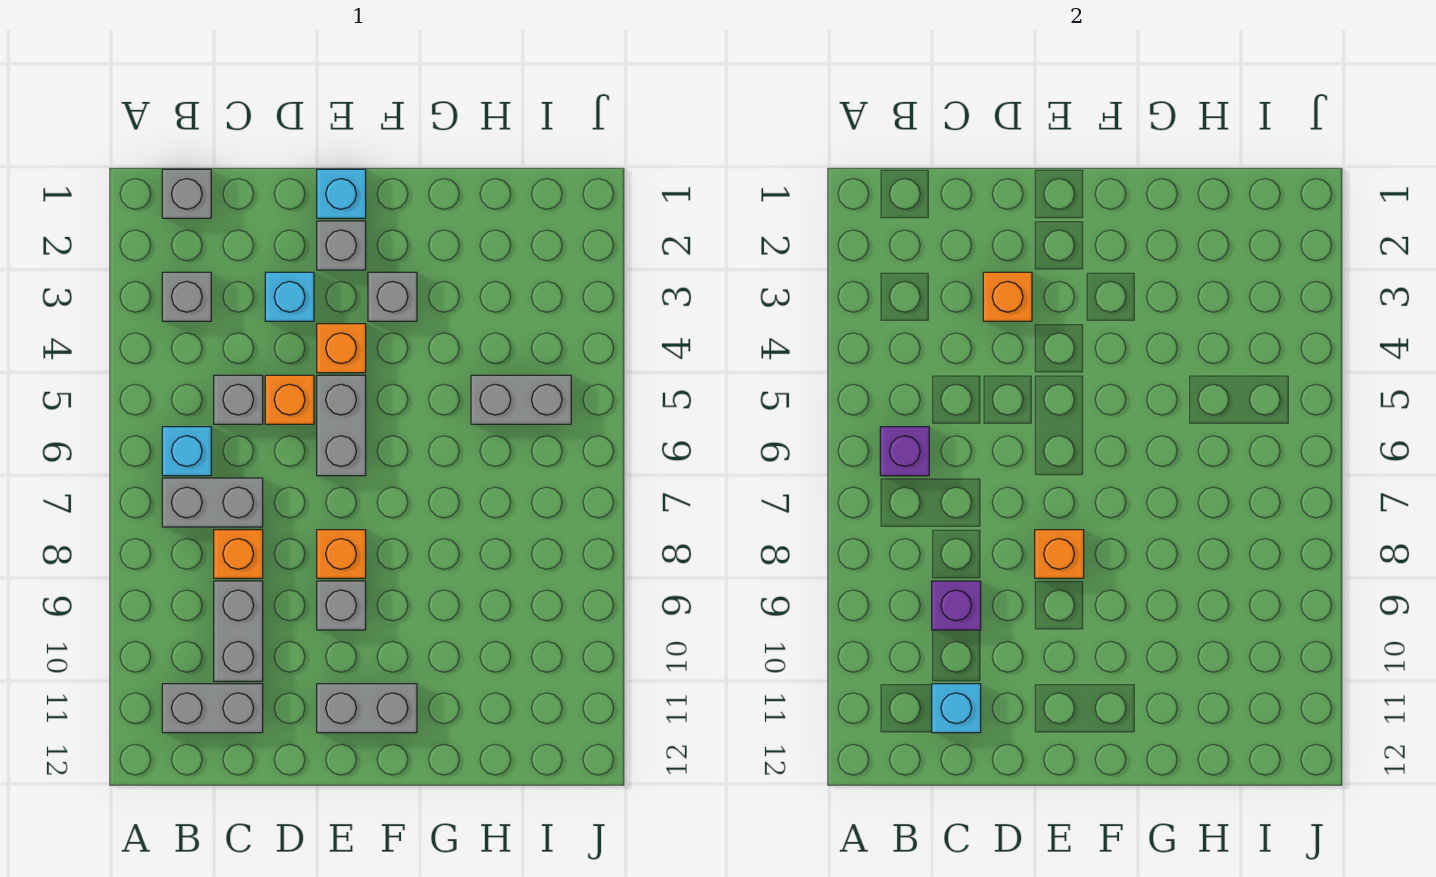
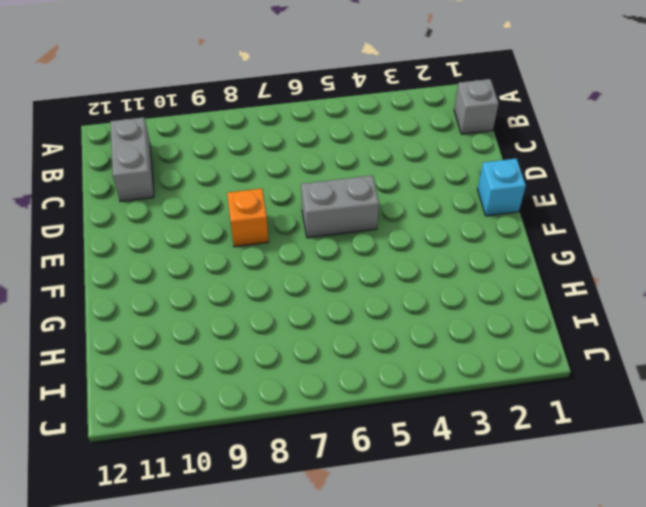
none -> grey 1x1 brick [162,272,211,321]
none -> cyan 1x1 brick [162,427,211,476]
none -> grey 1x2 brick [162,478,263,527]

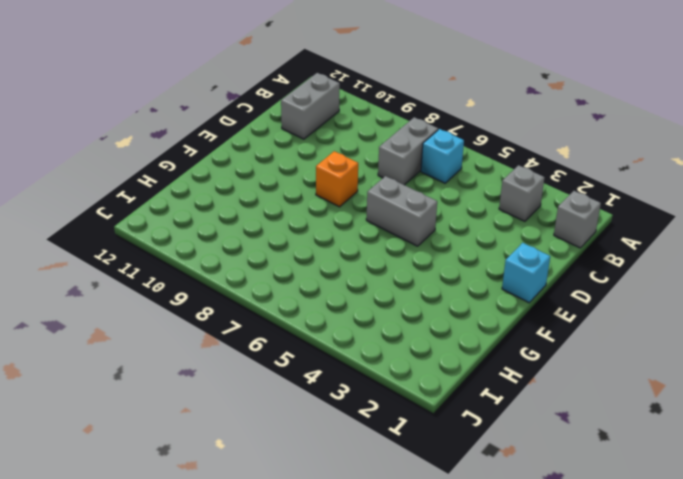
none -> grey 1x1 brick [214,375,263,424]
none -> orange 1x1 brick [214,530,263,578]
none -> grey 1x2 brick [214,581,263,681]

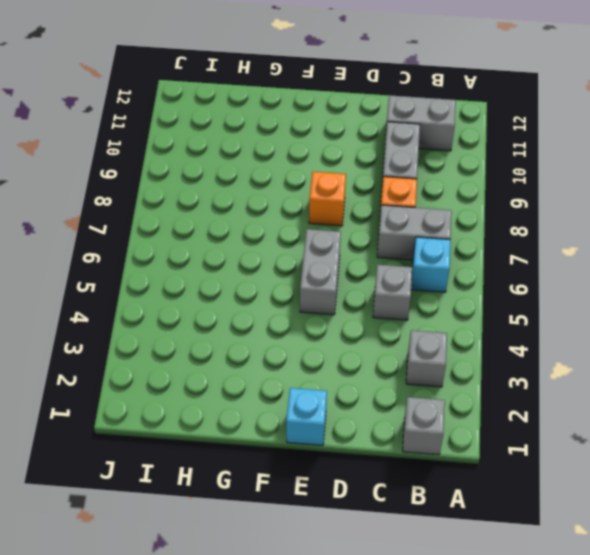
none -> cyan 1x1 brick [265,272,314,321]
none -> orange 1x1 brick [265,375,314,424]
none -> grey 1x1 brick [317,221,366,270]

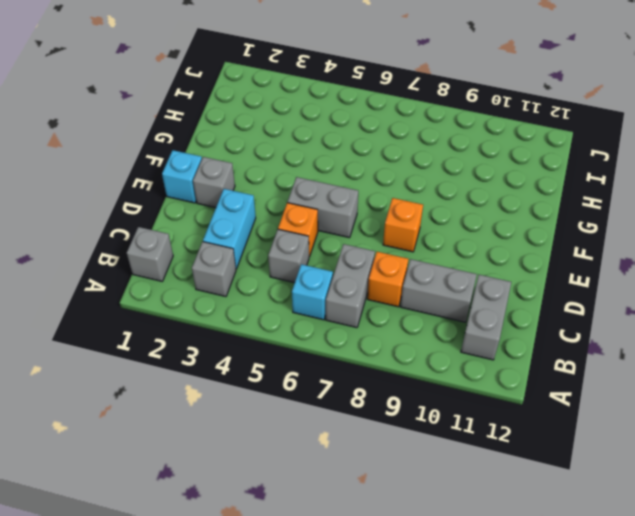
cyan 1x2 brick [203,189,256,269] -> cyan 1x1 brick [265,272,314,321]
none -> orange 1x1 brick [317,324,366,373]
none -> grey 1x1 brick [317,581,366,630]
none -> grey 1x2 brick [317,684,417,733]

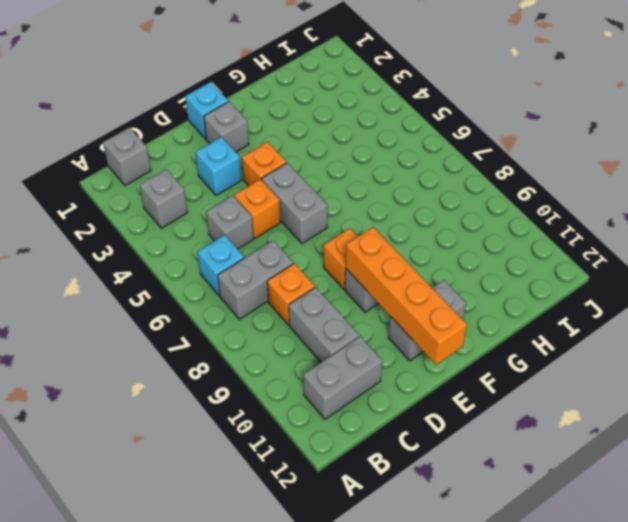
orange 1x4 brick [345,227,467,365] -> none
none -> grey 1x1 brick [368,272,417,321]
none -> grey 1x2 brick [471,375,571,424]
none -> purple 1x1 brick [880,427,929,476]

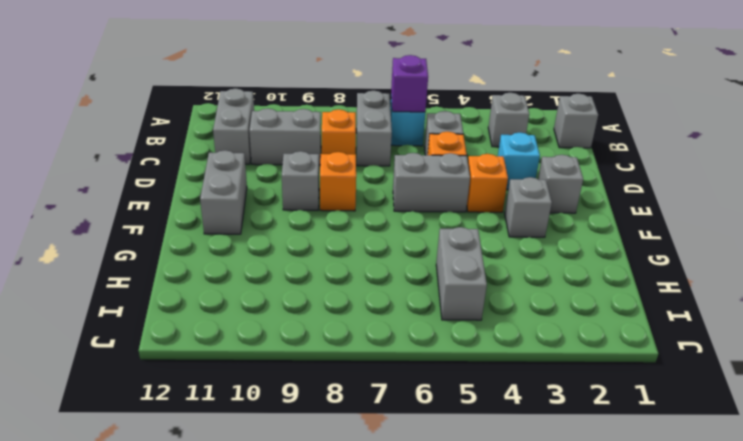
none -> cyan 1x1 brick [317,169,366,218]
none -> purple 1x1 brick [932,581,981,630]
none -> cyan 1x1 brick [932,684,981,733]

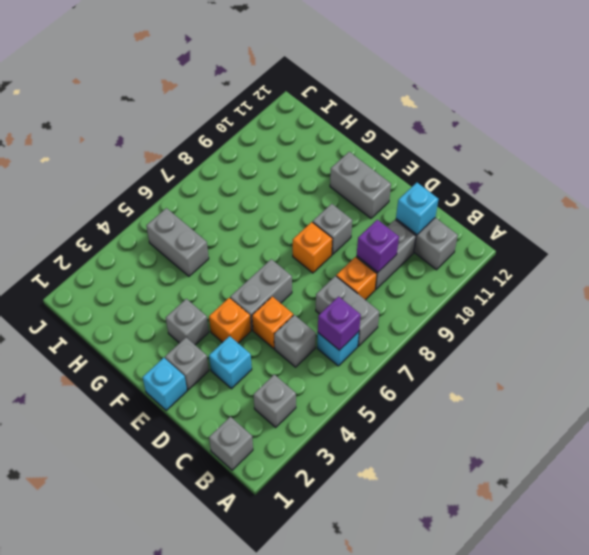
none -> orange 1x1 brick [983,272,1032,321]
none -> orange 1x1 brick [1035,530,1084,578]

